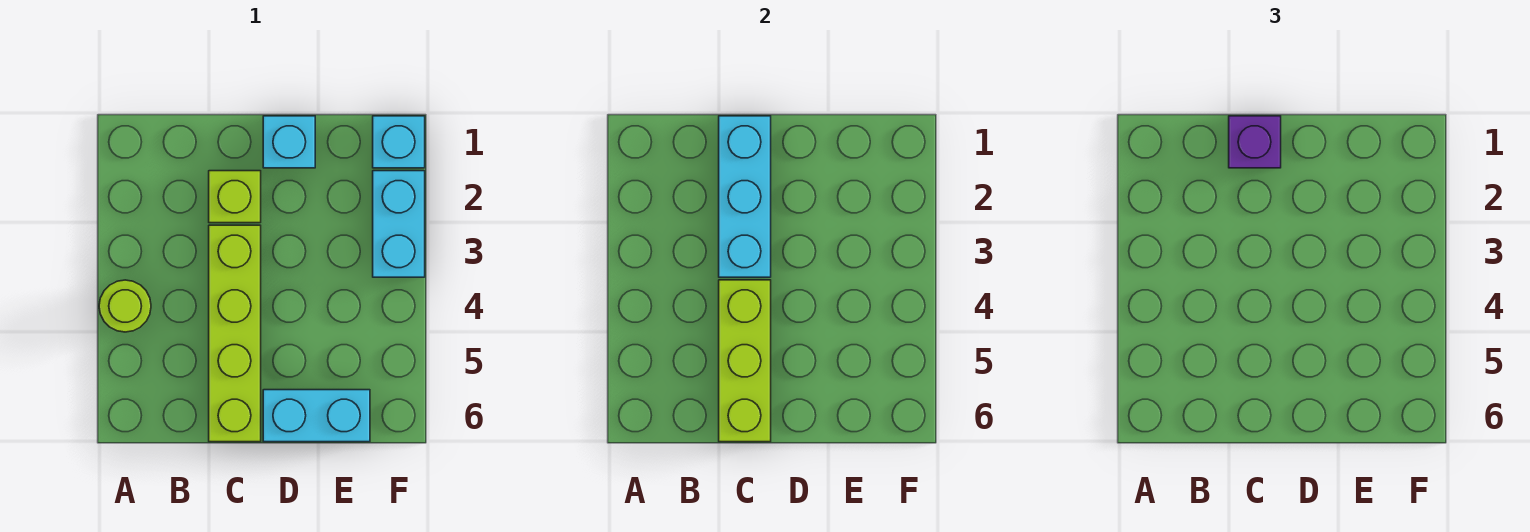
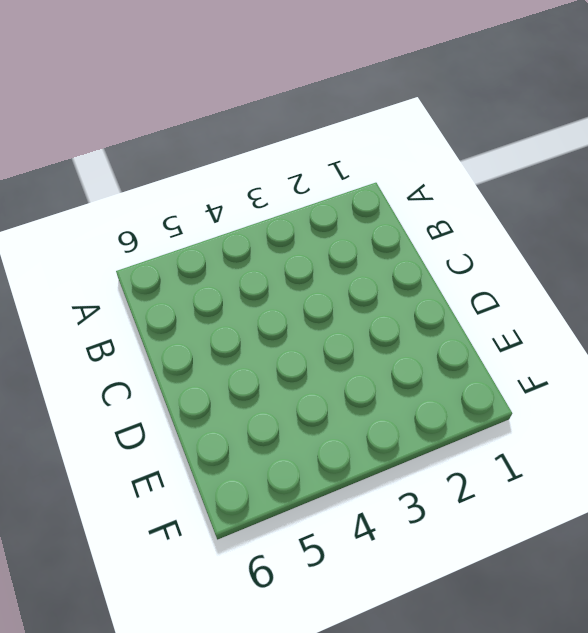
none -> lime 1x1 round brick [99,280,151,332]
none -> lime 1x1 brick [209,171,261,223]

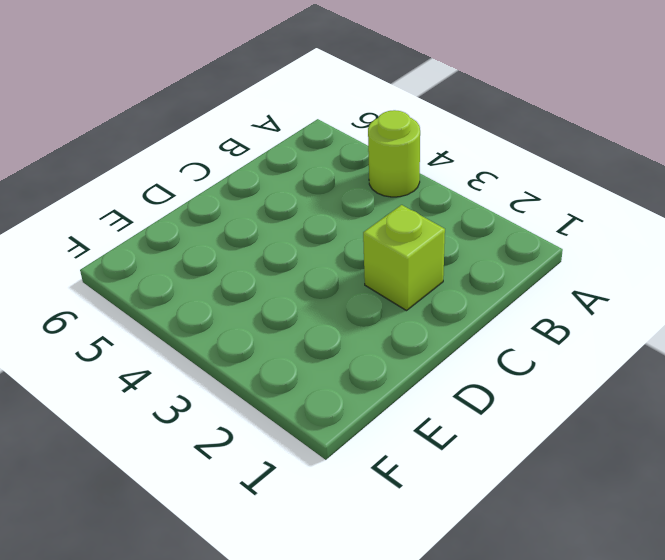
none -> lime 1x4 brick [209,225,261,442]
none -> cyan 1x1 brick [263,116,315,168]

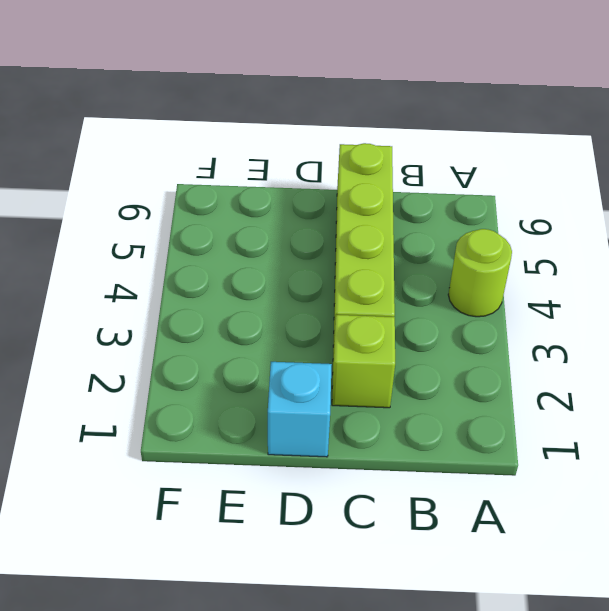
none -> cyan 1x2 brick [263,390,370,442]
none -> cyan 1x1 brick [373,116,425,168]

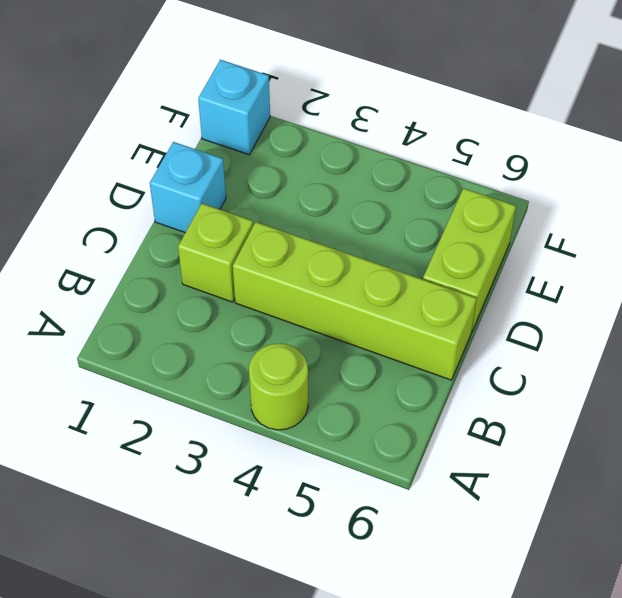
lime 1x2 brick [423,188,516,333] -> cyan 1x2 brick [263,390,370,442]
none -> cyan 1x2 brick [373,171,425,277]
none -> cyan 1x3 brick [719,116,771,277]

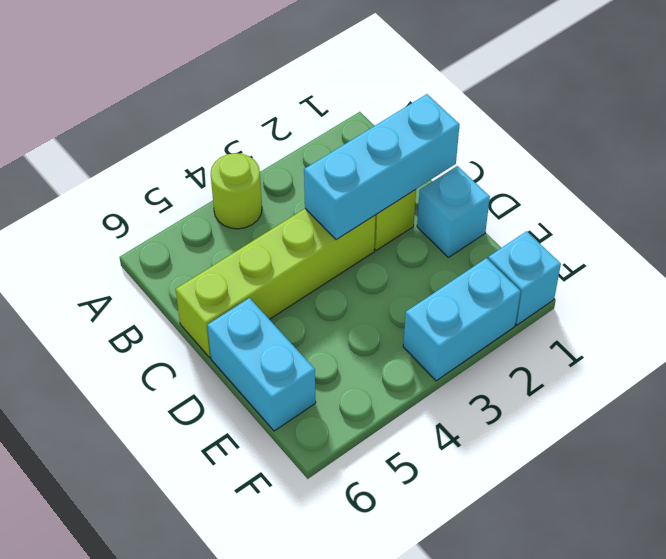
none -> lime 1x3 brick [719,280,771,442]
none -> purple 1x1 brick [1229,116,1281,168]

